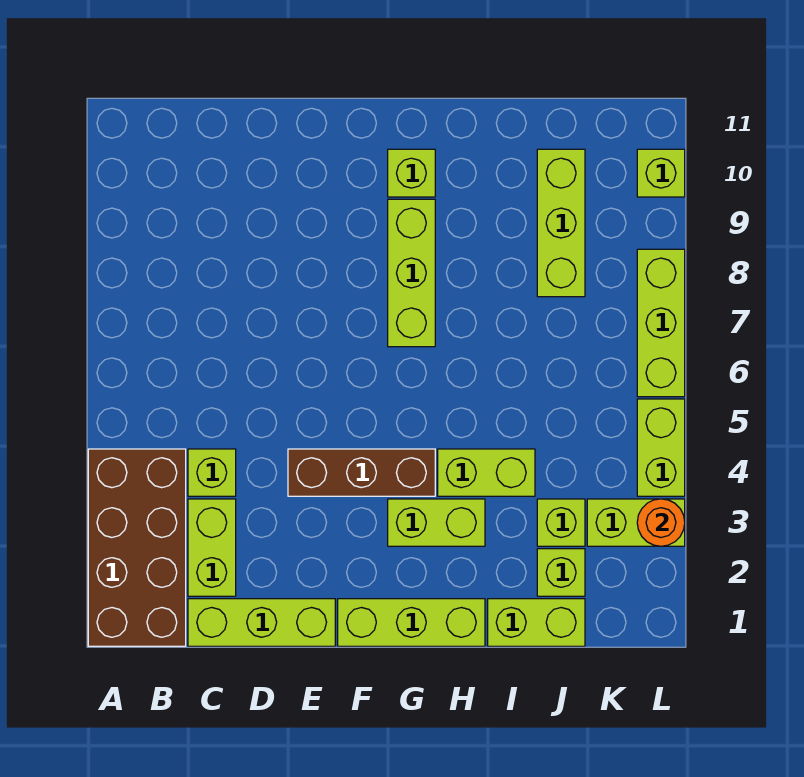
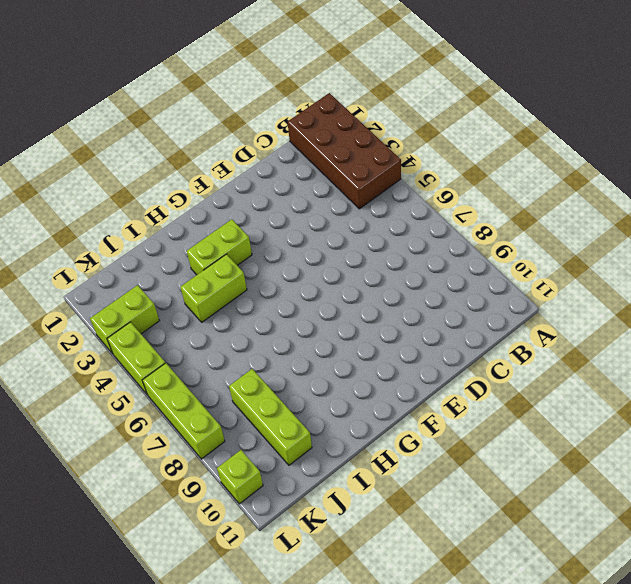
none -> lime 1x3 brick [188,599,335,646]
none -> lime 1x2 brick [188,499,236,596]
none -> lime 1x1 brick [188,449,236,496]

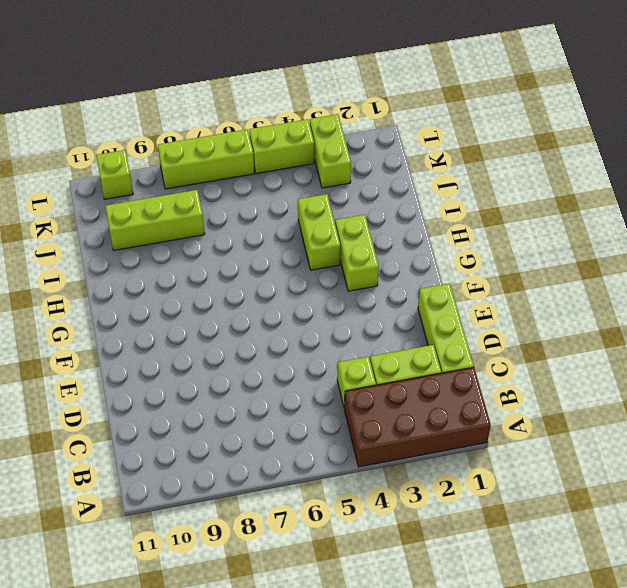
none -> brown 1x3 brick [288,449,435,496]
none -> lime 1x3 brick [338,599,485,646]
none -> lime 1x3 brick [388,199,435,347]

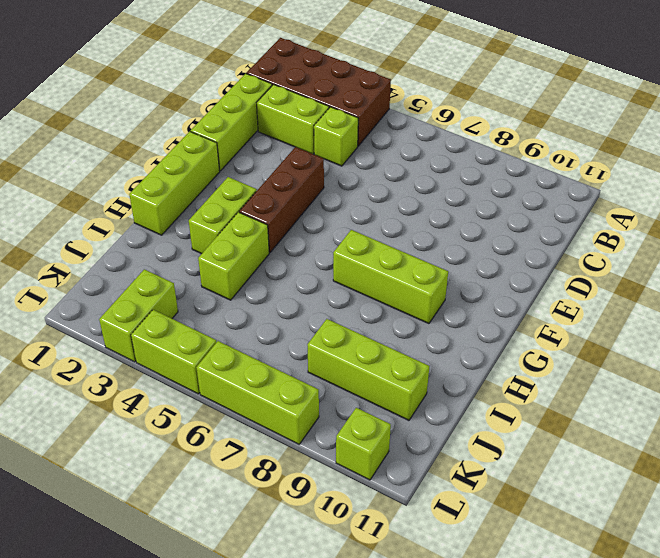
none -> lime 1x1 brick [388,149,435,197]
none -> lime 1x2 brick [488,599,585,646]
none -> lime 1x1 brick [537,549,585,596]

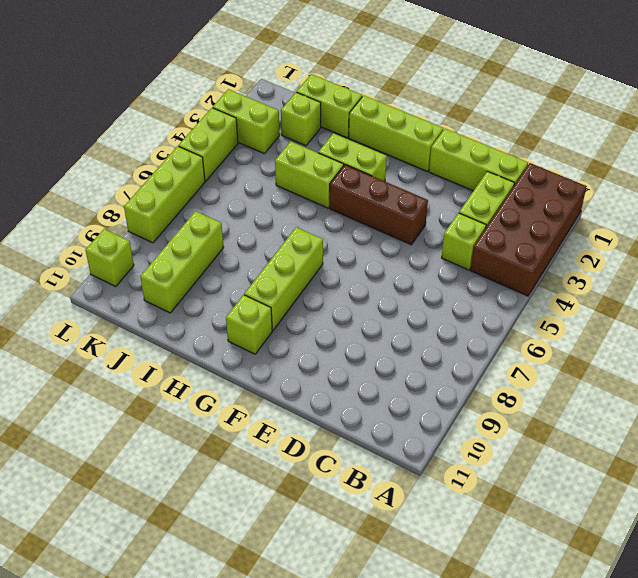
none -> lime 1x1 brick [537,499,585,546]
none -> orange 1x1 round brick [637,499,685,546]

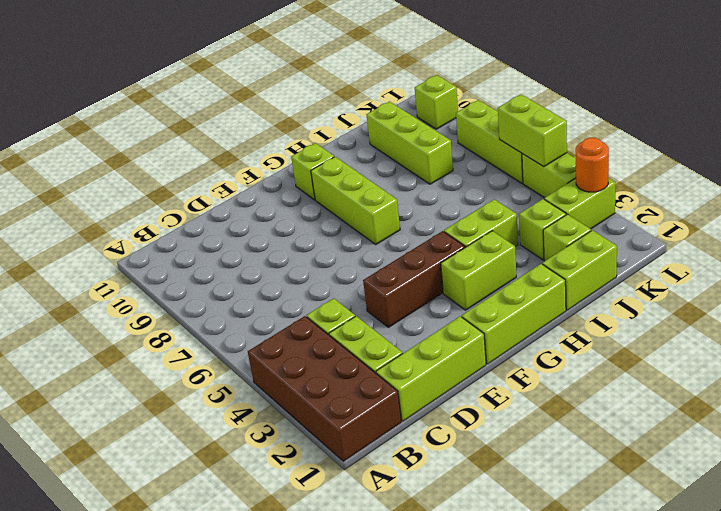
lime 1x2 brick [498,94,567,167] -> none

